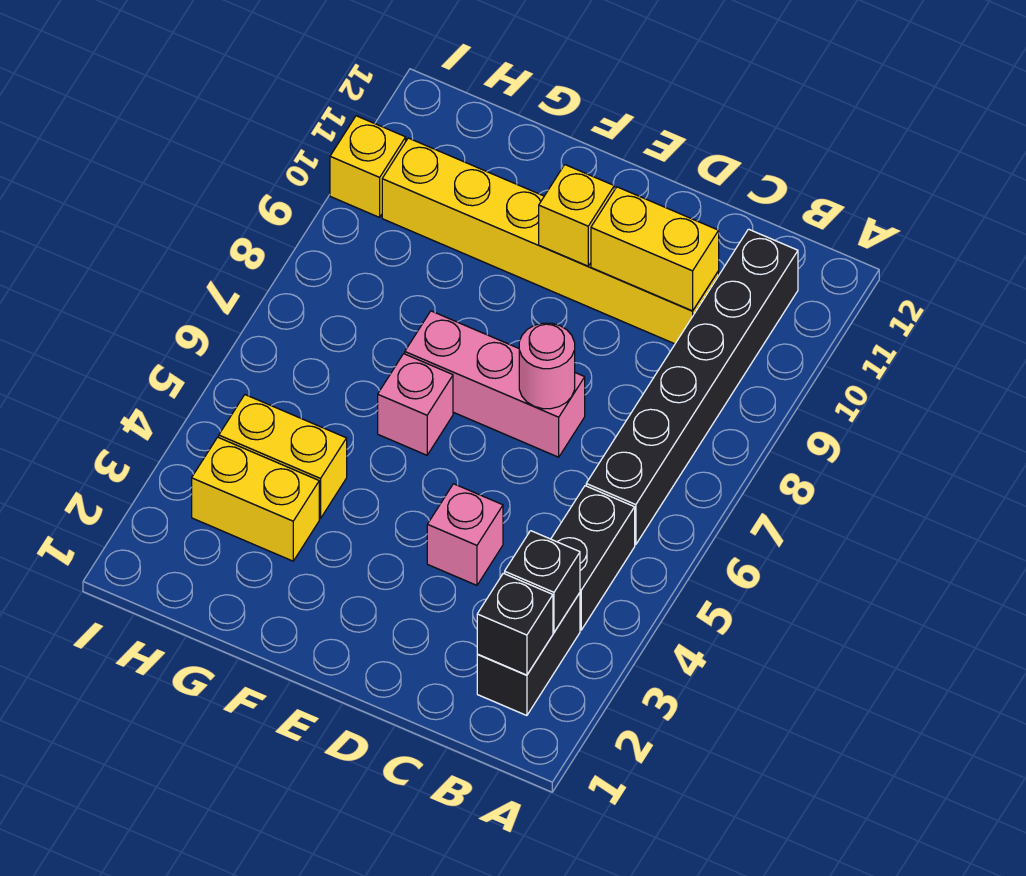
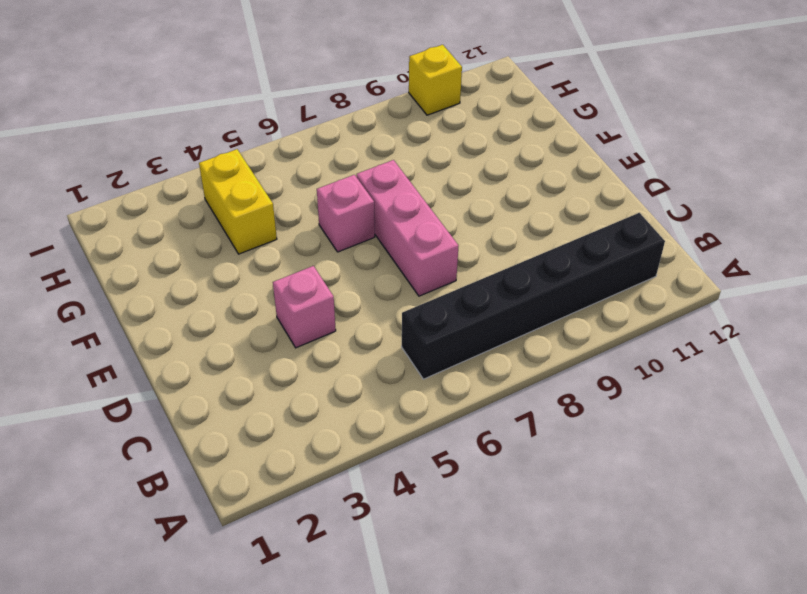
none -> black 1x2 brick [477,593,580,716]
none -> black 1x2 brick [551,486,635,630]
none -> yellow 1x6 brick [382,138,719,344]

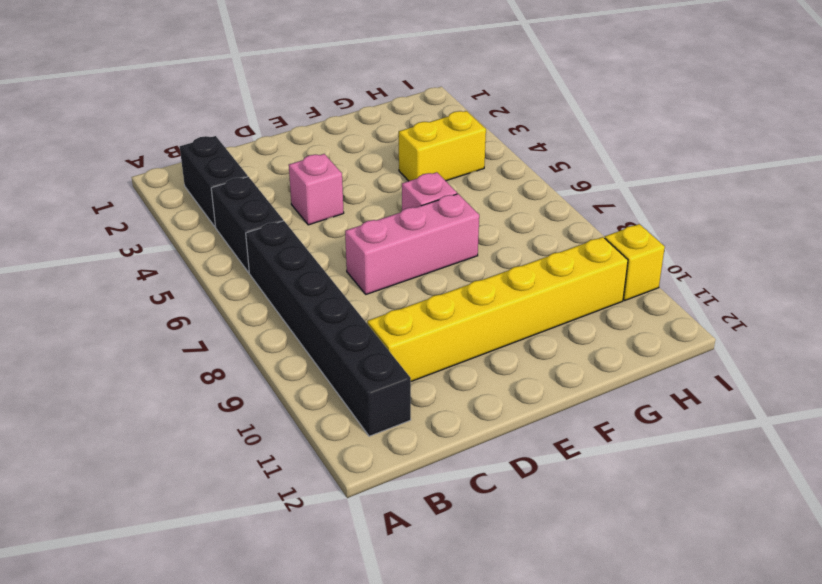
none -> yellow 1x2 brick [192,437,319,561]
none -> black 1x1 brick [477,573,553,675]
none -> black 1x1 brick [505,531,580,632]

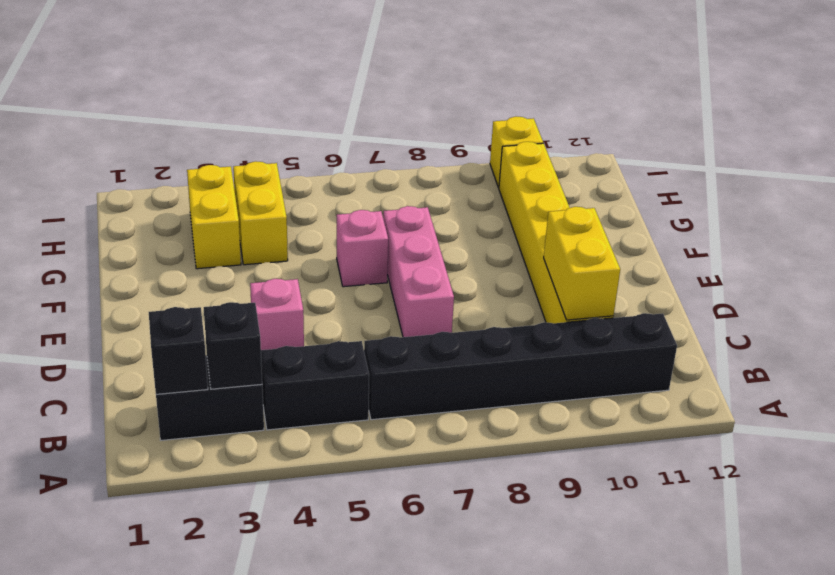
none -> pink 1x1 round brick [519,323,575,409]
none -> yellow 1x1 brick [539,165,614,266]

